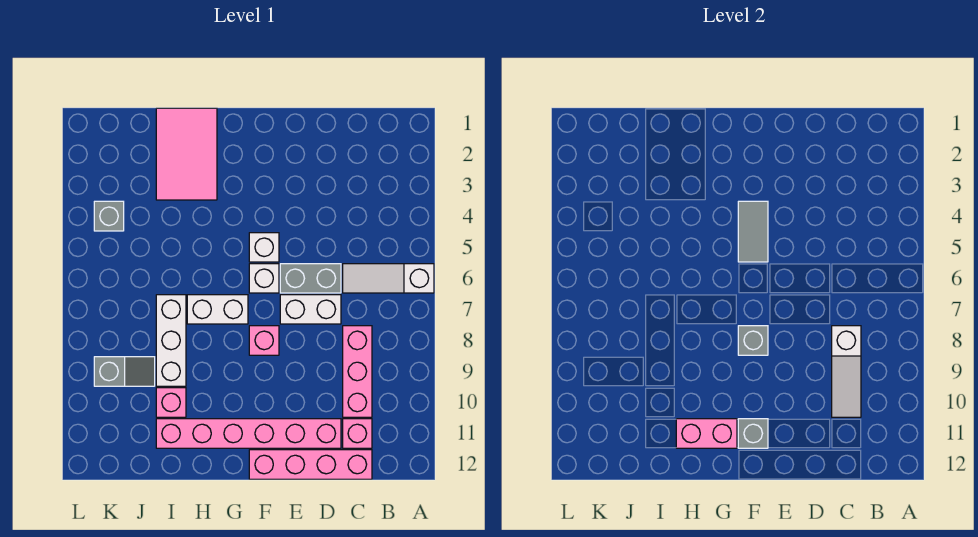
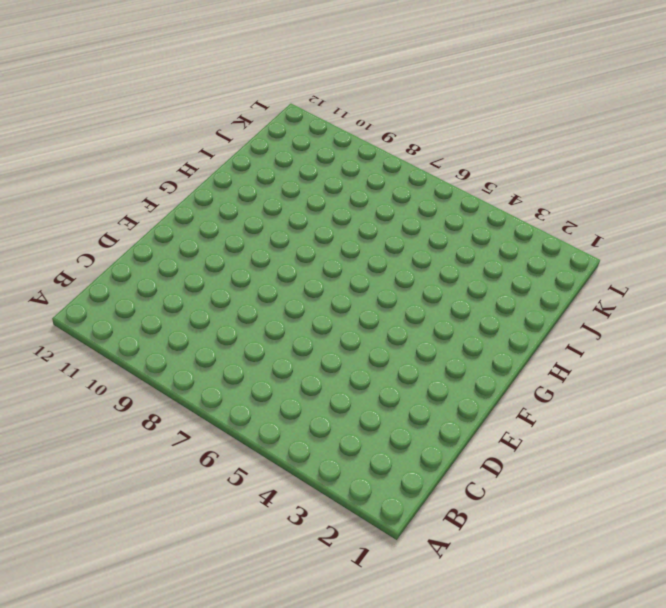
none -> white 1x3 slope [343,264,434,293]
none -> pink 1x3 brick [343,326,372,417]
none -> pink 1x1 brick [343,419,372,448]

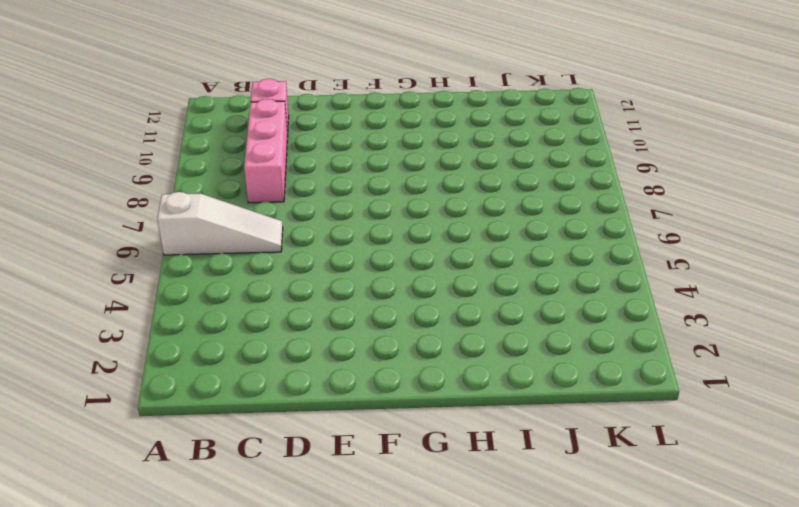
none -> pink 1x4 brick [249,450,372,479]
none -> grey 1x2 brick [280,264,341,293]
none -> white 1x2 brick [280,295,341,324]

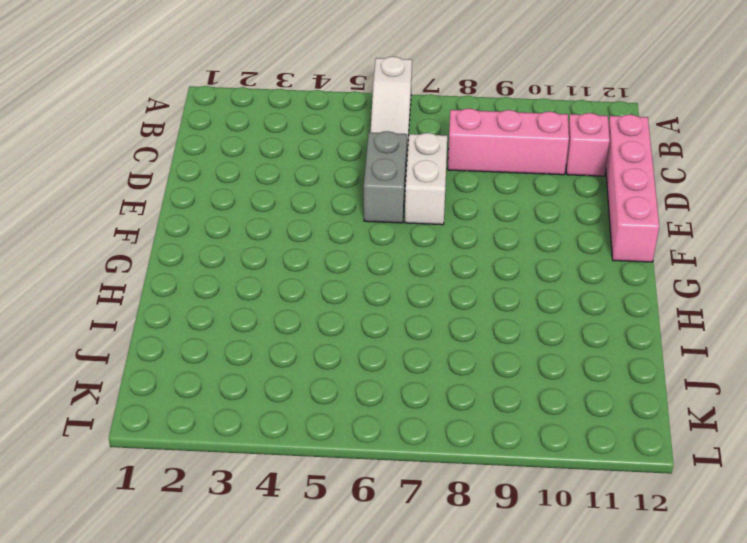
none -> pink 1x6 brick [156,419,341,448]
none -> white 1x1 brick [249,233,279,262]
none -> white 1x1 brick [249,264,279,293]

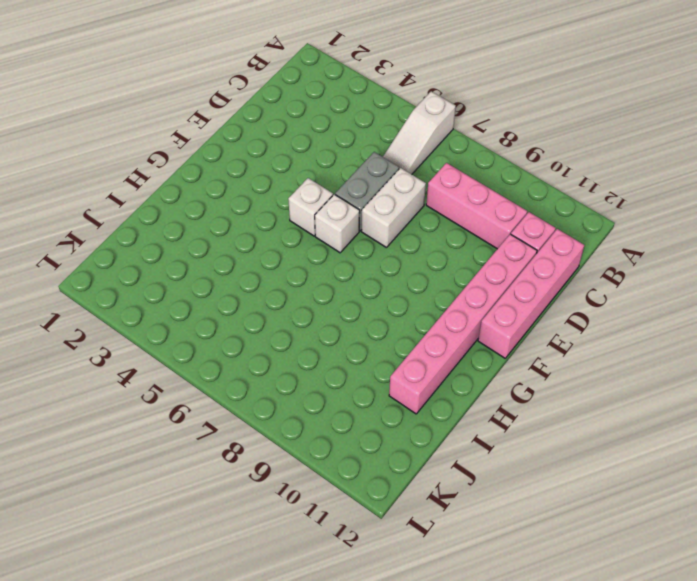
none -> pink 1x1 brick [249,326,279,355]
none -> white 1x2 brick [187,295,248,324]
none -> pink 2x3 tile [156,108,217,200]

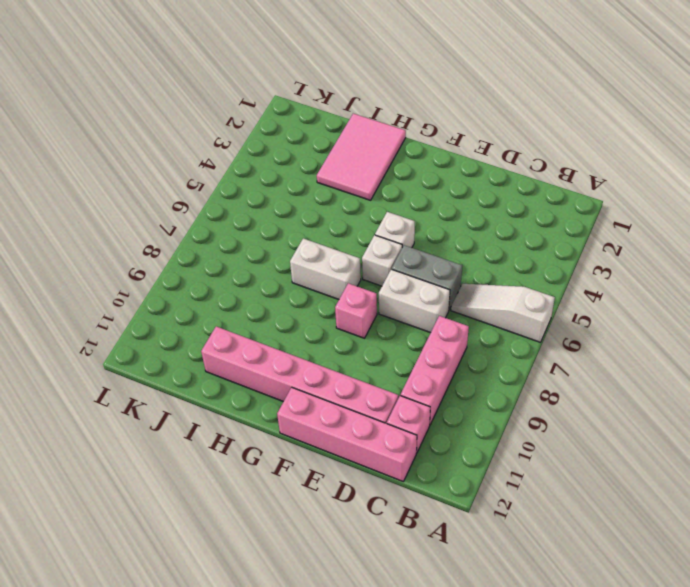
none -> white 1x3 brick [156,295,186,386]
none -> pink 1x1 brick [156,388,186,417]
none -> grey 1x2 slope [94,357,155,386]

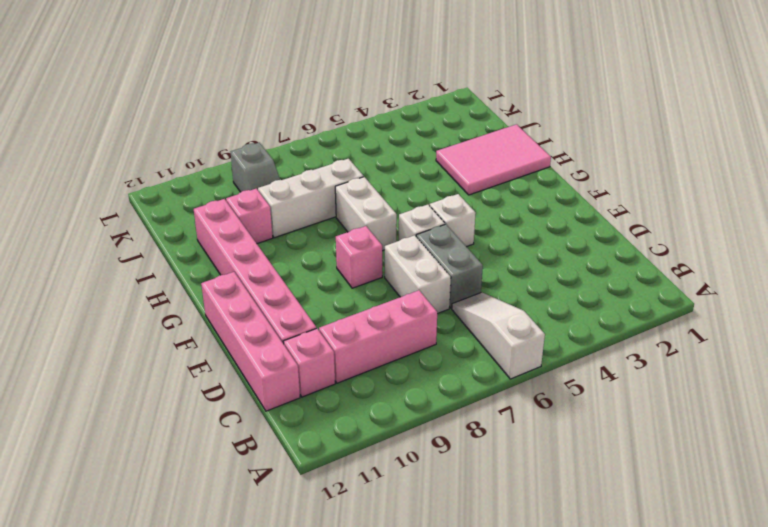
none -> grey 1x1 brick [94,201,124,231]
none -> white 1x3 slope [832,326,861,417]
none -> grey 1x2 tile [738,201,768,262]

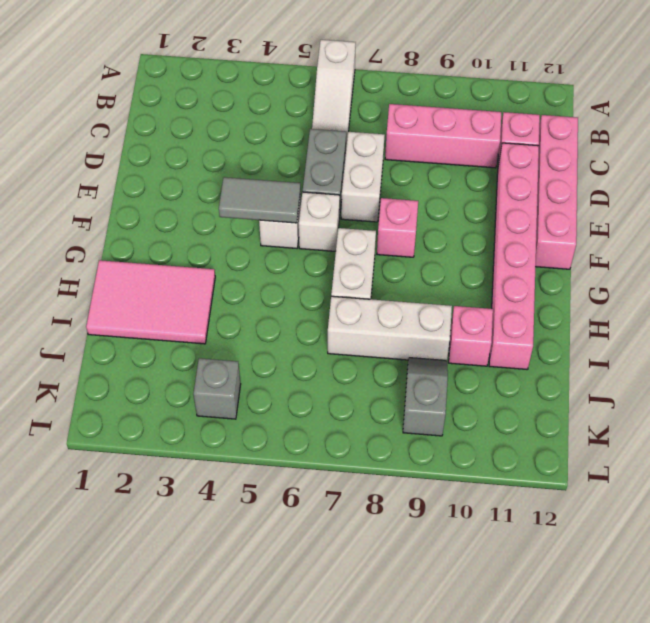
none -> white 1x3 slope [832,326,861,417]
none -> grey 1x1 brick [738,326,768,355]
none -> grey 1x1 brick [738,419,768,448]

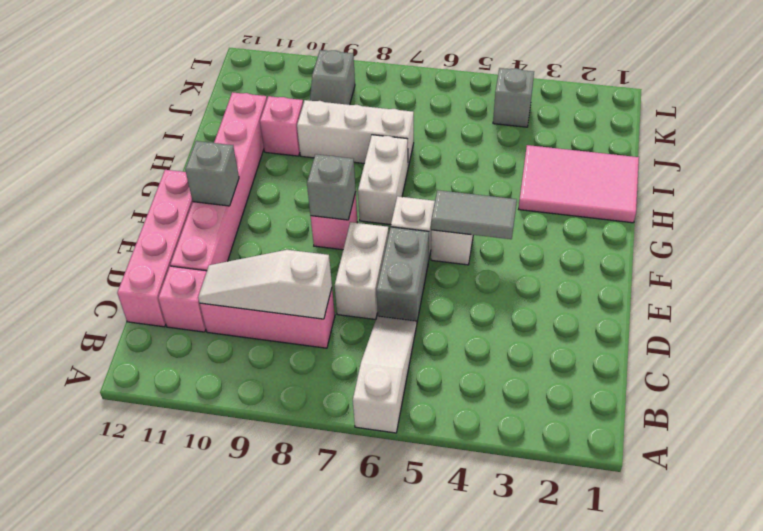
none -> pink 1x2 brick [676,419,737,448]

